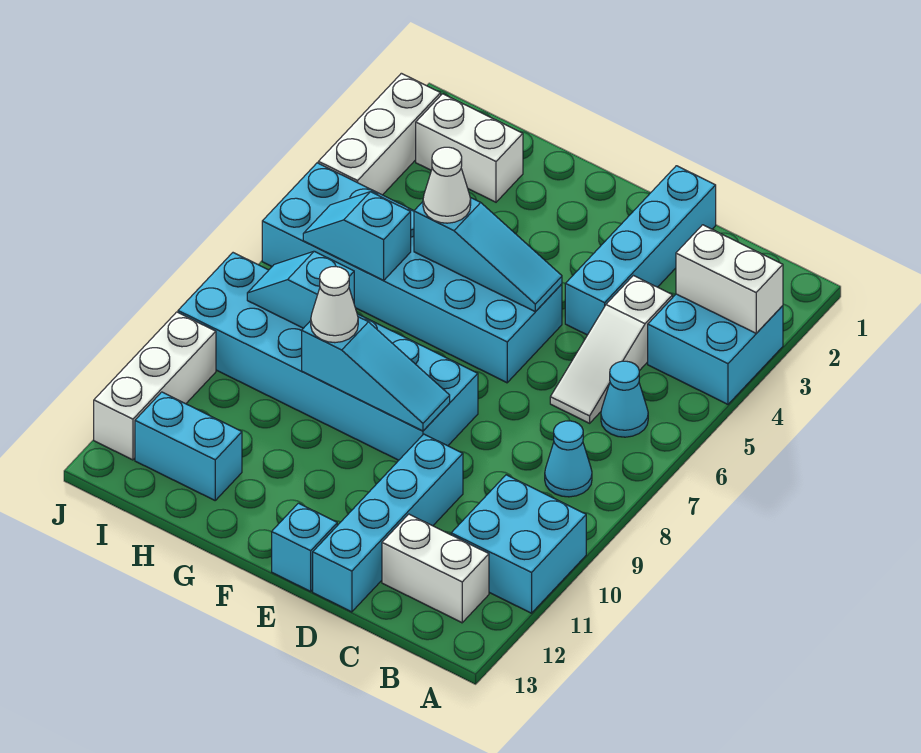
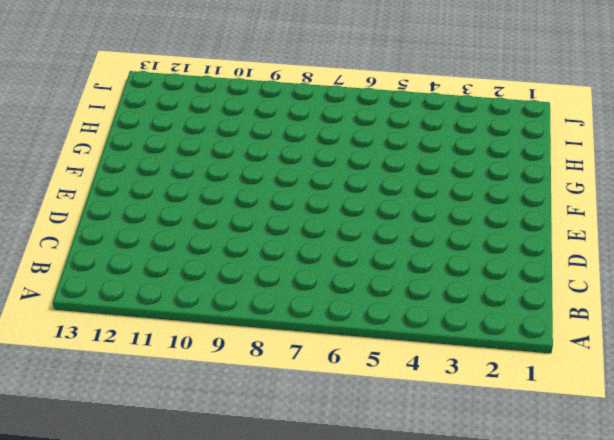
none -> cyan 2x2 brick [648,294,783,404]
none -> cyan 2x2 brick [451,475,586,613]
none -> cyan 1x1 cone [601,361,648,437]

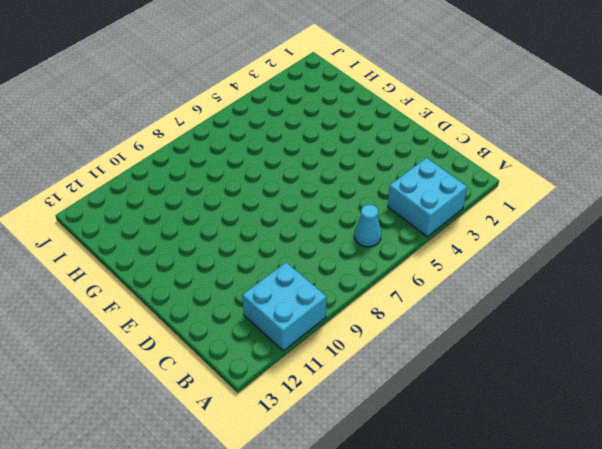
none -> cyan 1x1 cone [545,421,592,497]
none -> white 1x2 brick [382,514,489,623]
none -> white 1x3 slope [550,276,673,423]

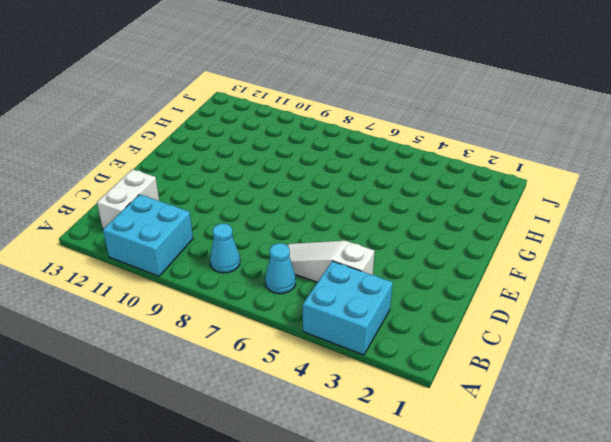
none -> cyan 1x4 brick [565,166,716,335]
none -> cyan 1x4 brick [313,434,463,612]
none -> cyan 2x6 brick [262,163,562,383]

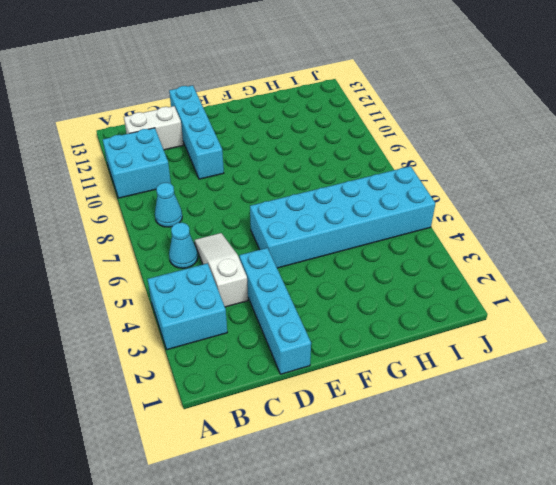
none -> cyan 2x6 brick [178,253,478,460]
none -> cyan 1x1 brick [272,503,337,591]
none -> white 1x2 brick [416,94,523,202]

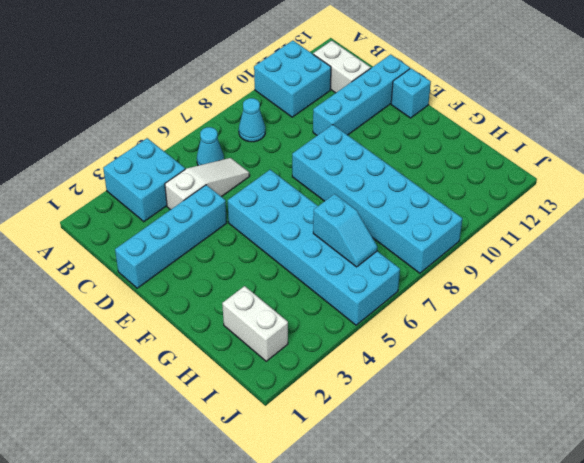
none -> cyan 1x2 brick [135,392,242,500]
none -> white 1x3 brick [318,73,441,195]
none -> white 1x3 brick [94,312,216,460]

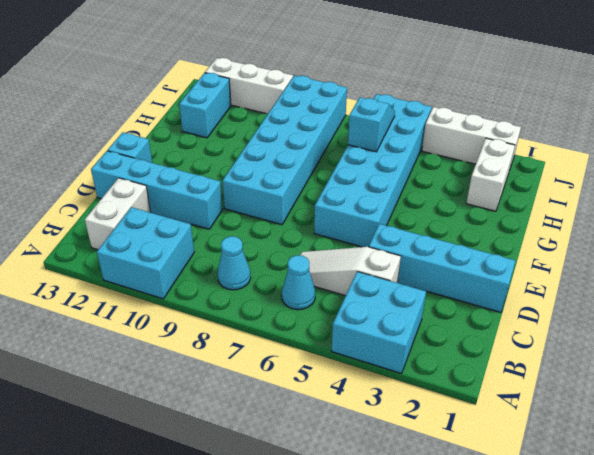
none -> white 1x2 brick [676,225,783,333]
none -> cyan 1x3 slope [414,198,562,312]
none -> cyan 1x3 slope [302,317,450,431]

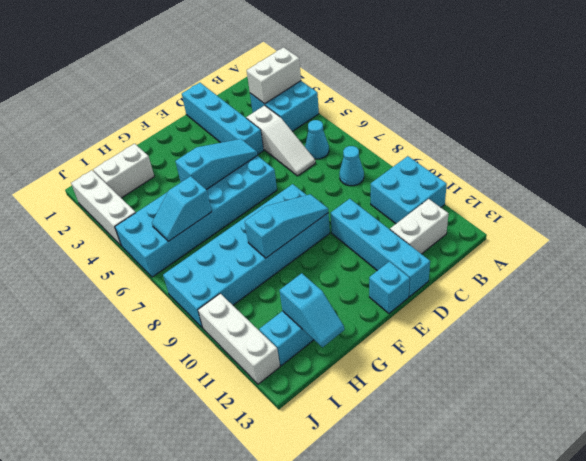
cyan 1x2 slope [280,273,344,347] -> cyan 1x2 slope turned to [247,251,354,328]
none -> white 1x1 cone [423,147,471,223]
none -> white 1x1 cone [311,267,358,343]

